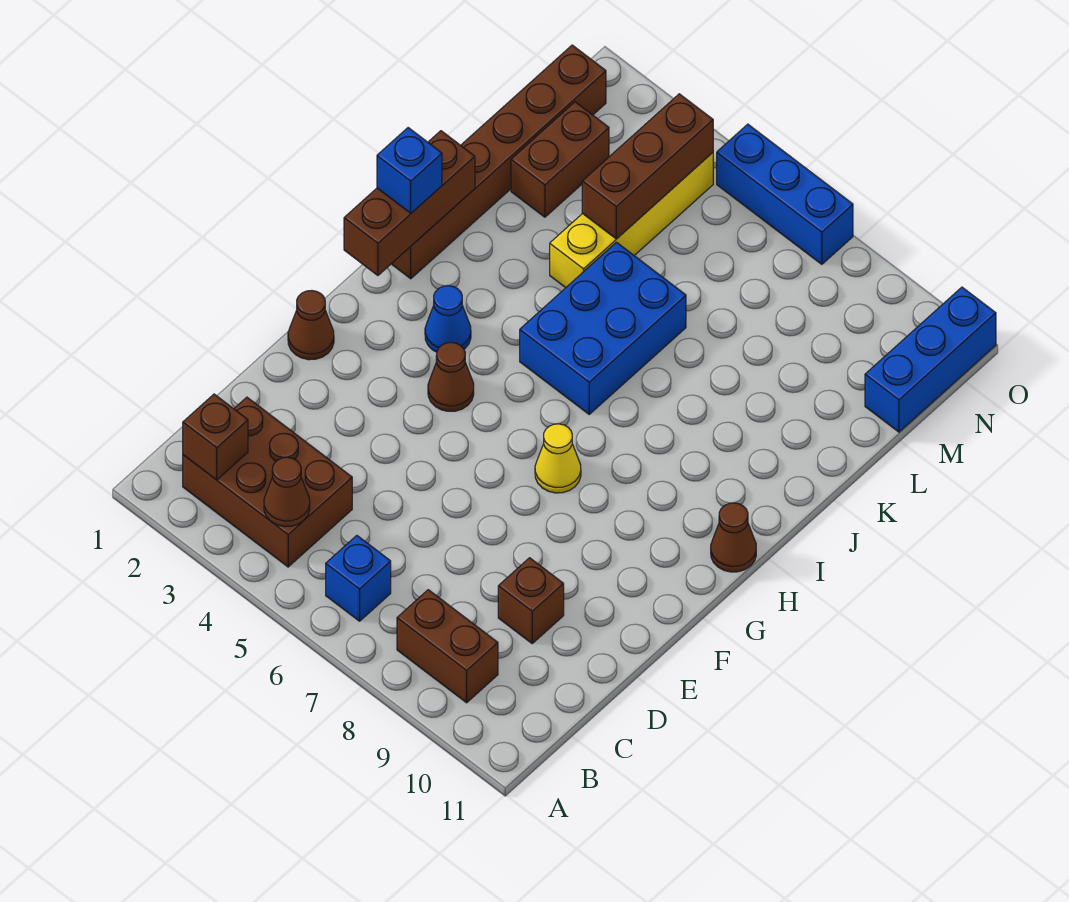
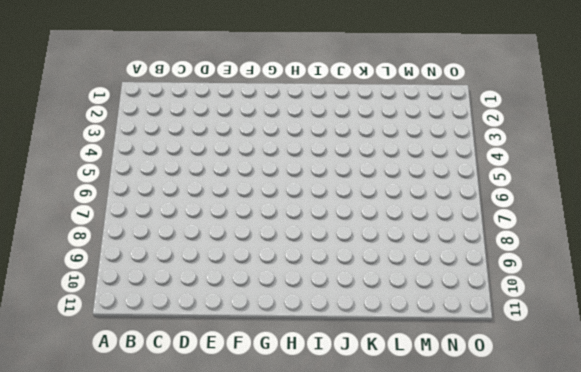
none -> brown 2x3 brick [183,397,352,567]
none -> blue 1x1 brick [326,536,391,621]
none -> brown 1x2 brick [397,590,498,703]

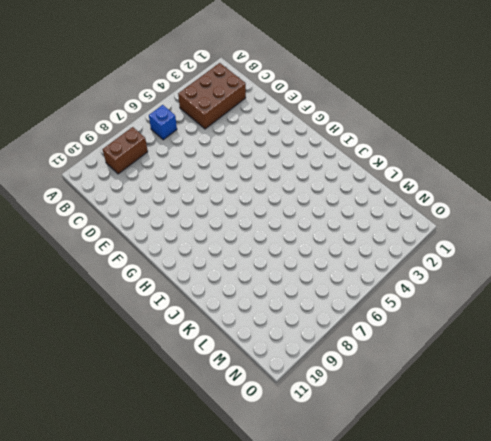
none -> brown 1x1 brick [498,558,564,643]
none -> brown 1x1 cone [288,290,334,360]
none -> brown 1x1 cone [428,342,474,411]

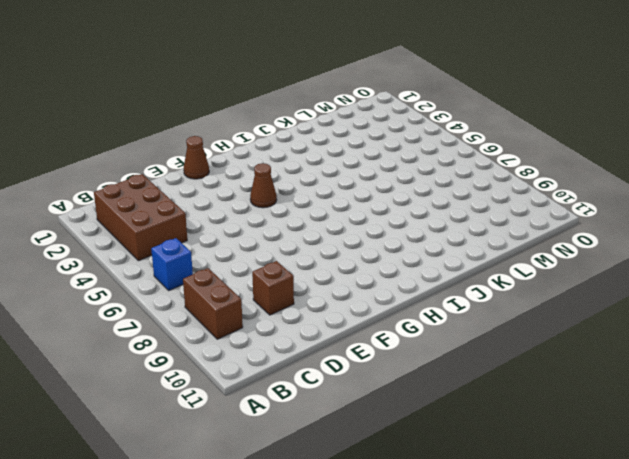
none -> yellow 1x1 cone [535,424,581,493]
none -> blue 1x1 cone [425,286,471,352]
none -> brown 1x1 cone [711,503,756,572]

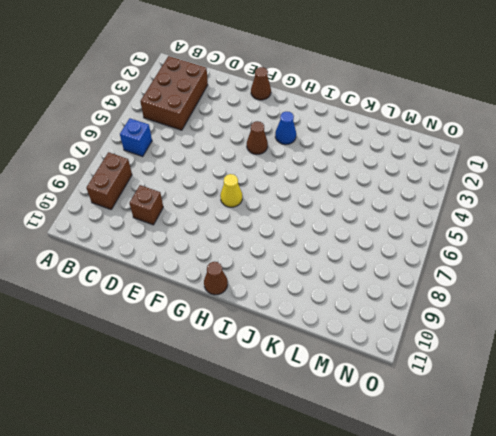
none -> brown 1x6 brick [392,45,606,279]
none -> blue 2x3 brick [520,242,686,414]
none -> yellow 1x4 brick [550,153,713,288]

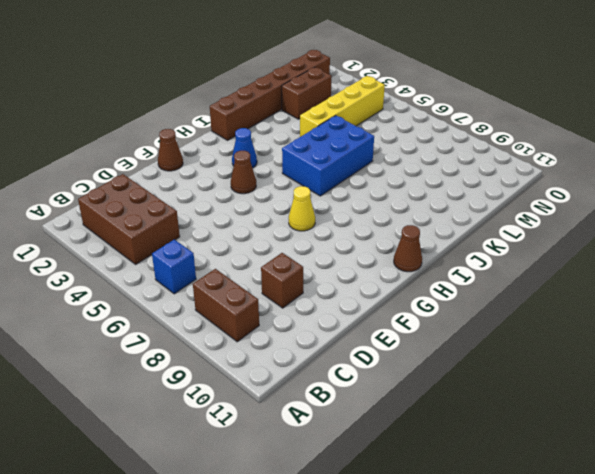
none -> blue 1x3 brick [865,287,996,432]
none -> blue 1x3 brick [717,124,853,264]
none -> brown 1x1 brick [183,394,248,480]

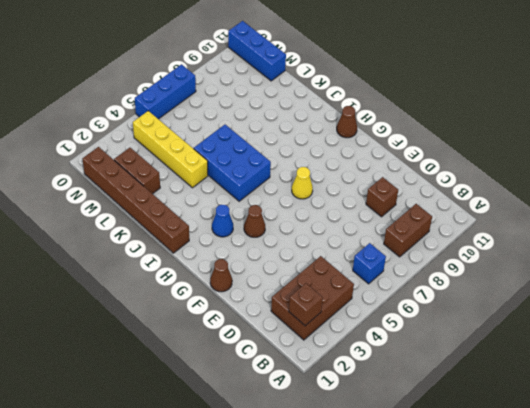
none -> brown 1x1 cone [264,457,310,527]
none -> brown 1x3 brick [344,131,475,275]
none -> brown 1x3 brick [582,94,713,239]

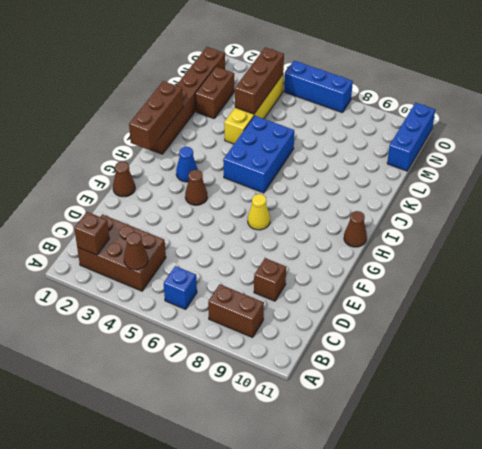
none -> blue 1x1 brick [377,128,442,213]

